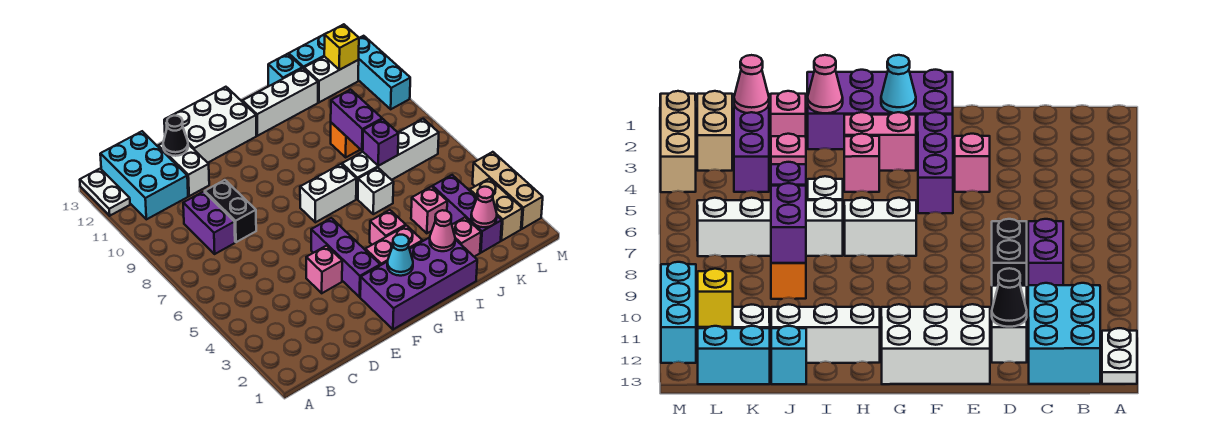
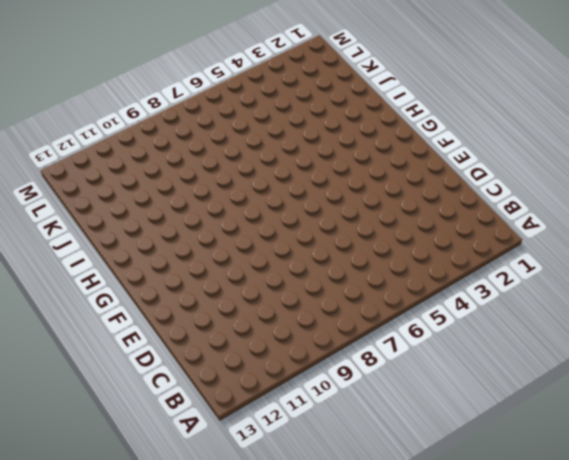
none -> white 1x2 plate [80,169,130,216]
none -> cyan 2x3 brick [100,131,188,219]
none -> purple 1x2 brick [183,192,235,254]
none -> black 1x2 brick [205,180,256,242]

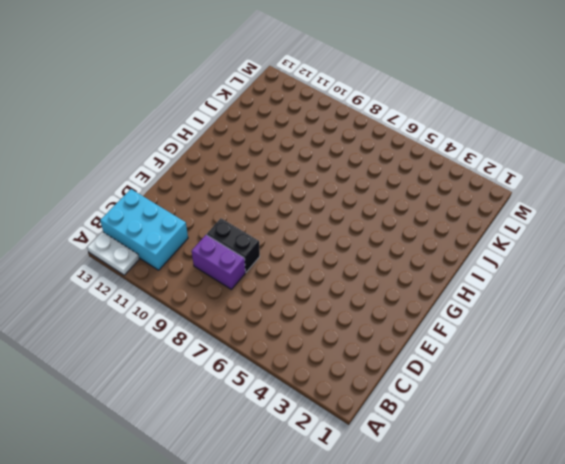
none -> white 1x2 brick [158,143,209,196]
none -> pink 1x1 brick [306,246,342,293]
none -> white 2x3 brick [164,87,256,163]
none -> purple 2x4 brick [360,238,477,329]

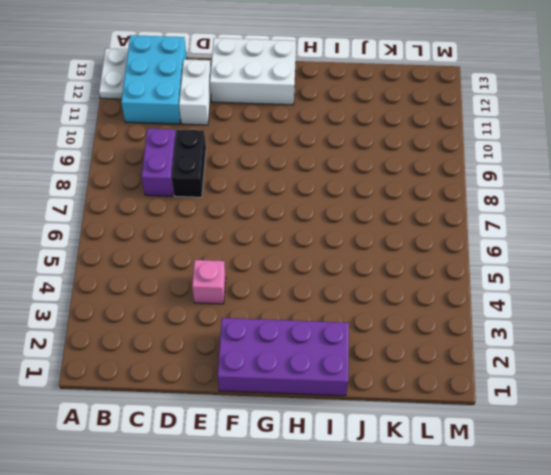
none -> purple 1x3 brick [311,218,380,297]
none -> pink 1x2 brick [365,226,422,265]
none -> white 1x2 brick [300,164,356,222]
none -> pink 1x1 brick [370,210,406,245]

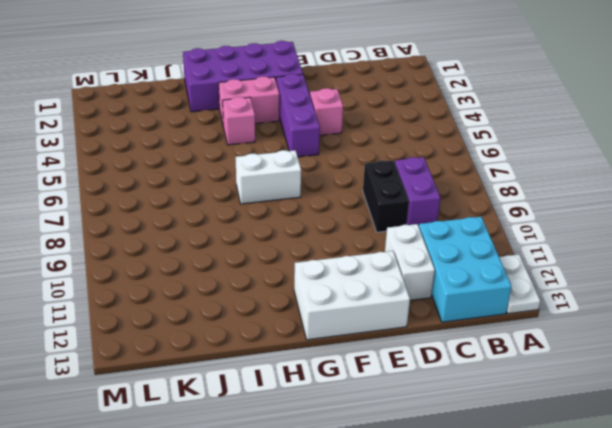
none -> white 1x3 brick [242,68,318,136]
none -> white 1x1 brick [358,168,394,214]
none -> white 1x4 brick [342,119,439,199]
none -> pink 1x1 brick [452,217,481,257]

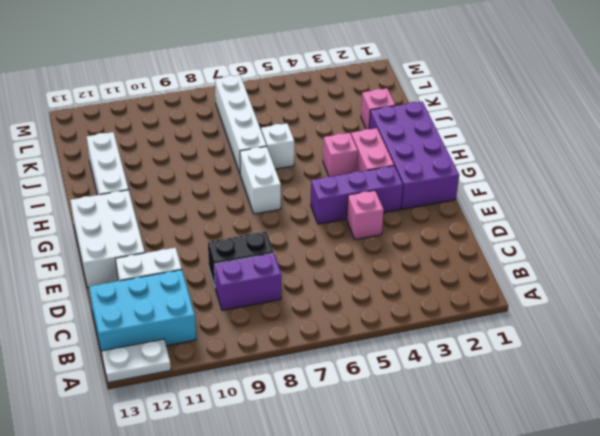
none -> pink 1x1 brick [411,187,447,233]
none -> orange 1x1 brick [331,123,360,157]
none -> cyan 1x1 brick [268,54,302,86]
none -> purple 1x3 brick [433,175,502,253]

